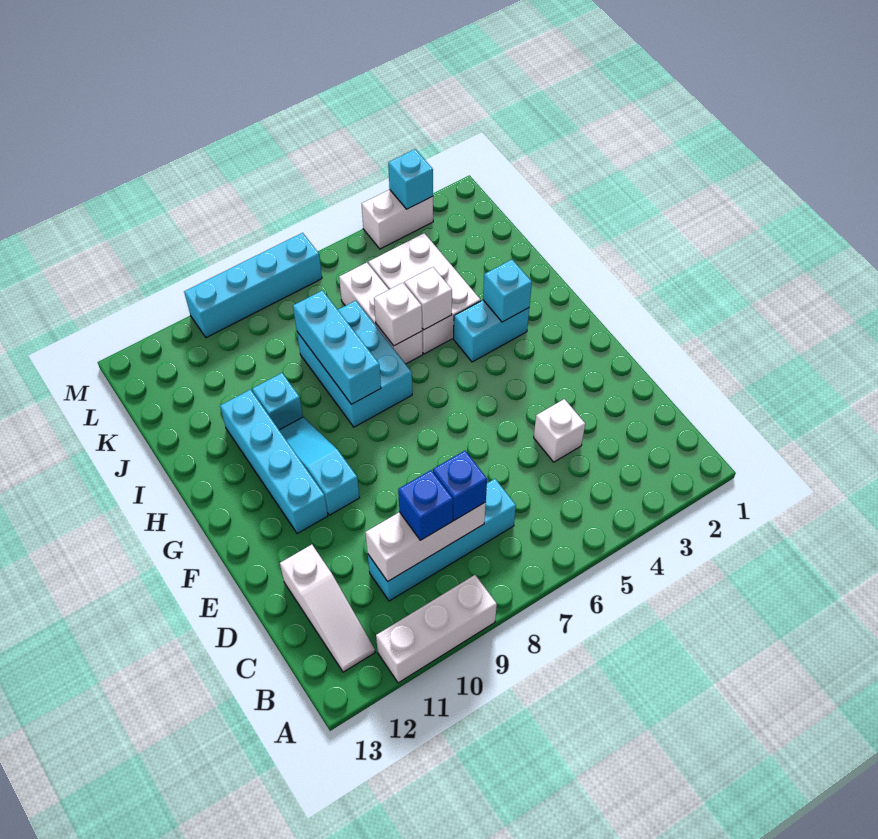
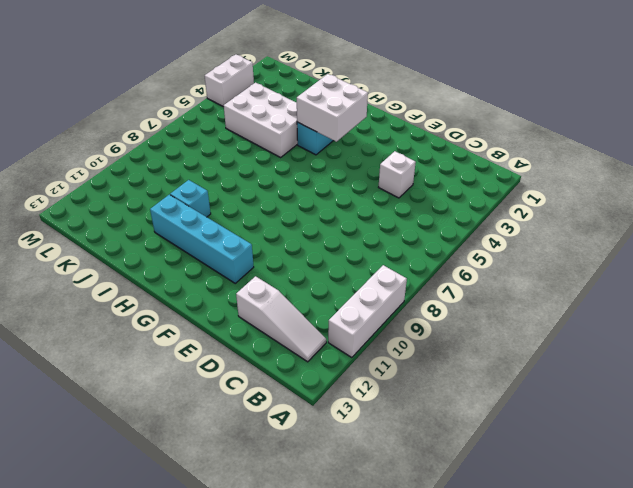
white 2x2 brick [297,74,368,142] -> cyan 1x1 brick [483,260,532,322]
none -> cyan 1x4 brick [368,479,516,601]
none -> cyan 1x3 slope [279,417,359,515]
none -> cyan 2x3 brick [297,301,412,427]

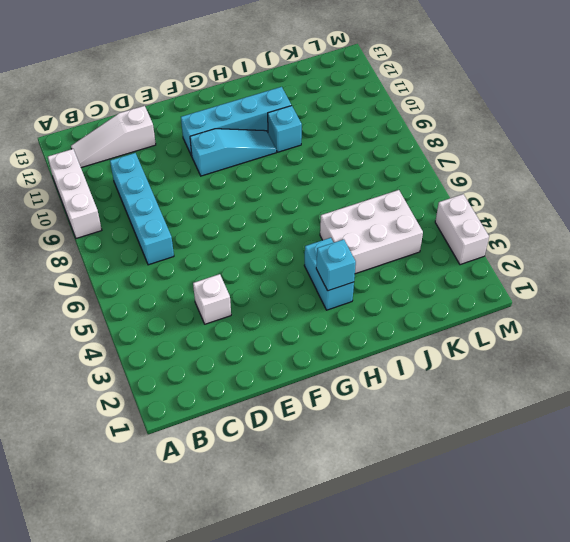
none -> cyan 2x3 brick [297,301,412,427]
none -> white 1x3 brick [339,263,423,364]
none -> cyan 1x4 brick [184,233,322,338]

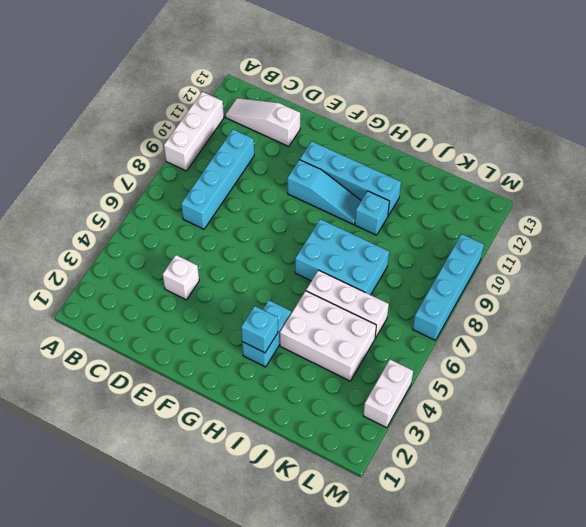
none -> white 1x3 brick [365,502,486,581]
none -> cyan 1x3 brick [293,290,381,404]
none -> white 1x1 brick [404,267,452,330]

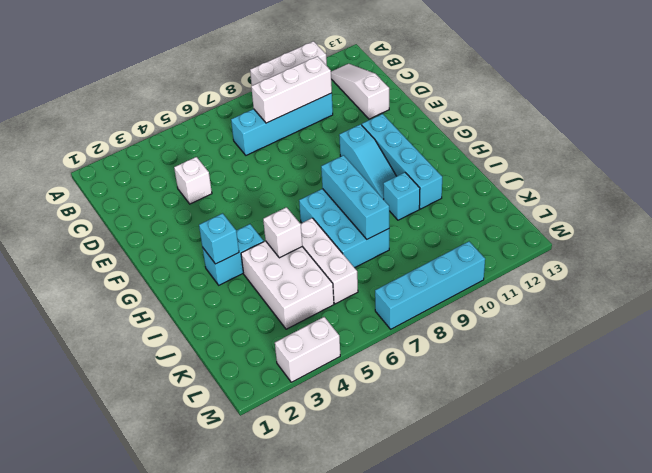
none -> white 1x1 brick [374,283,422,346]
none -> cyan 1x1 brick [388,149,433,209]
none -> blue 1x1 brick [433,451,487,520]

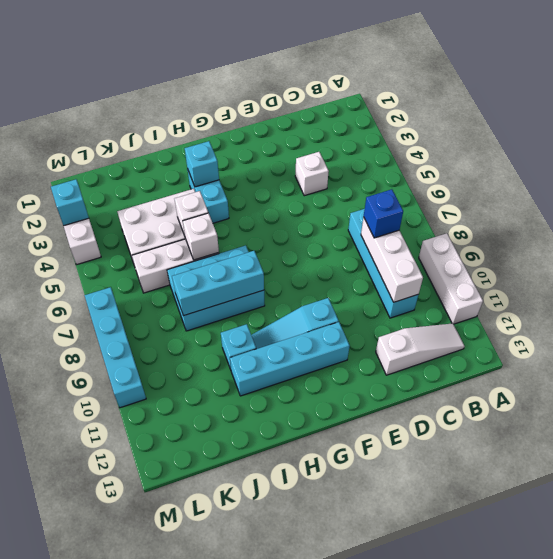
none -> blue 1x1 brick [398,470,453,540]

